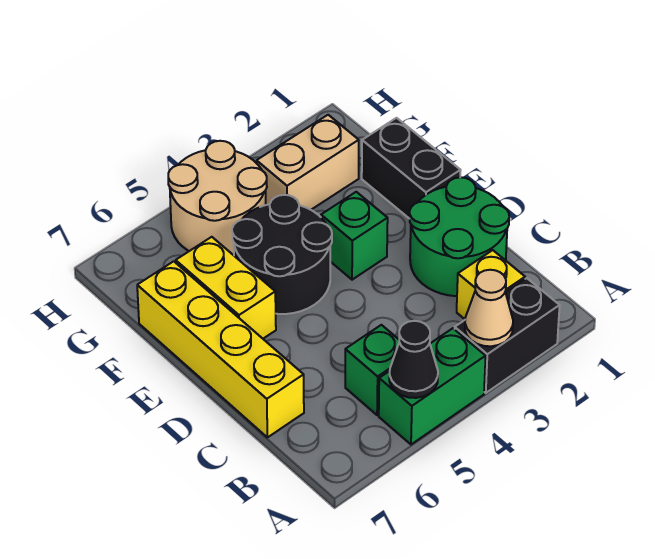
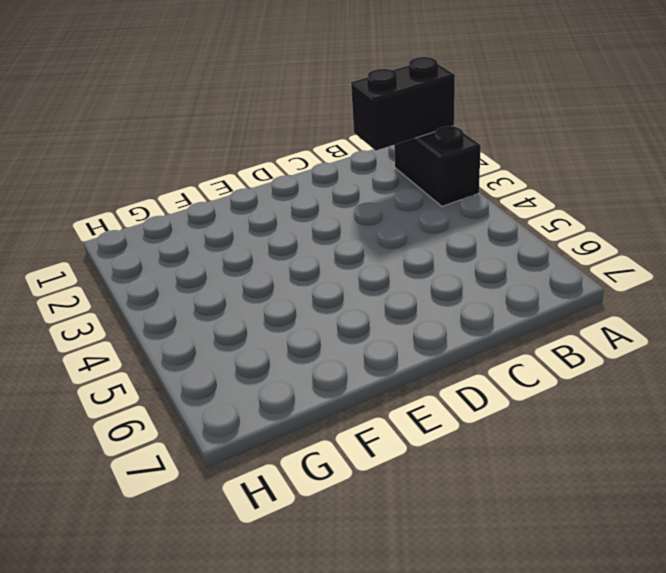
black 1x2 brick [351,57,455,151] -> black 1x2 brick moved to [362,118,461,219]
none -> green 1x2 brick [379,328,486,444]
none -> yellow 1x1 brick [457,250,525,319]
none -> green 1x1 brick [345,325,399,415]

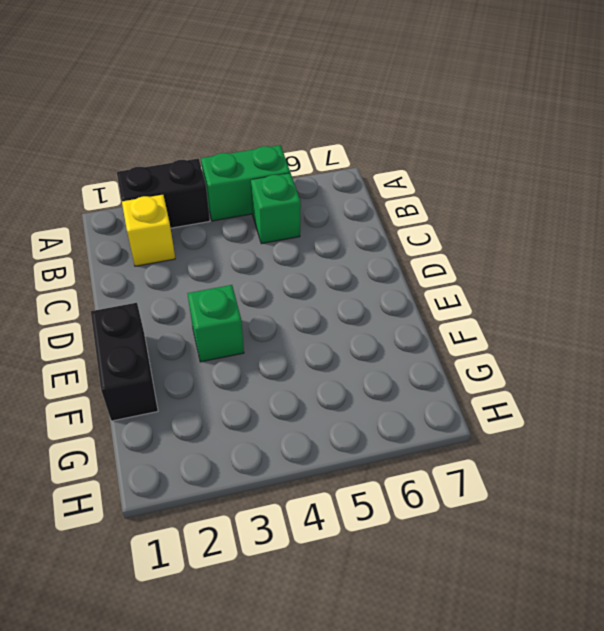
none -> green 2x2 round brick [410,177,509,296]
none -> yellow 1x4 brick [137,261,304,437]
none -> black 2x2 round brick [232,195,332,314]

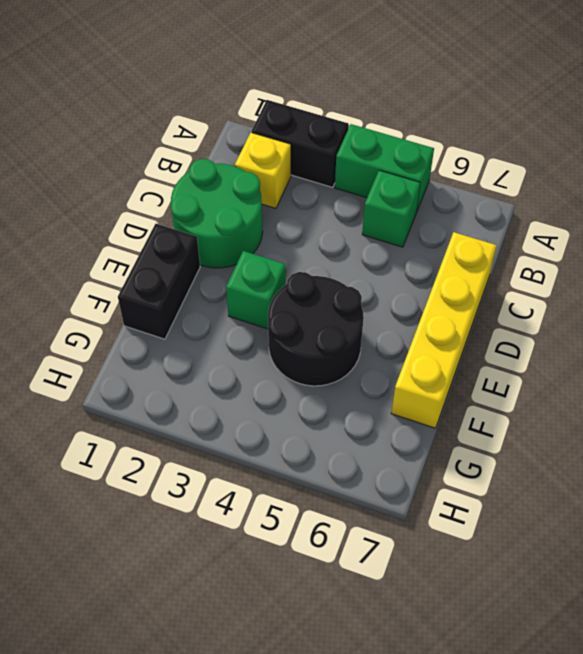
none -> yellow 1x2 brick [176,237,276,339]
none -> tan 1x2 brick [257,115,359,210]
none -> tan 2x2 round brick [168,141,267,255]

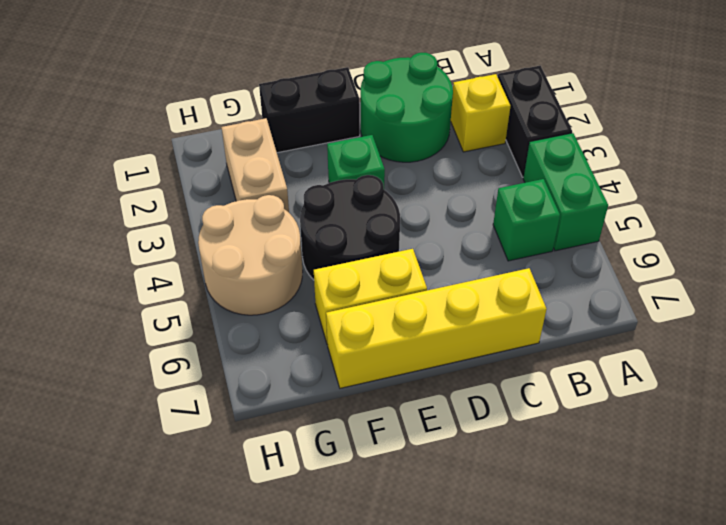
none -> tan 1x1 cone [465,270,513,346]
none -> black 1x1 cone [389,321,438,398]

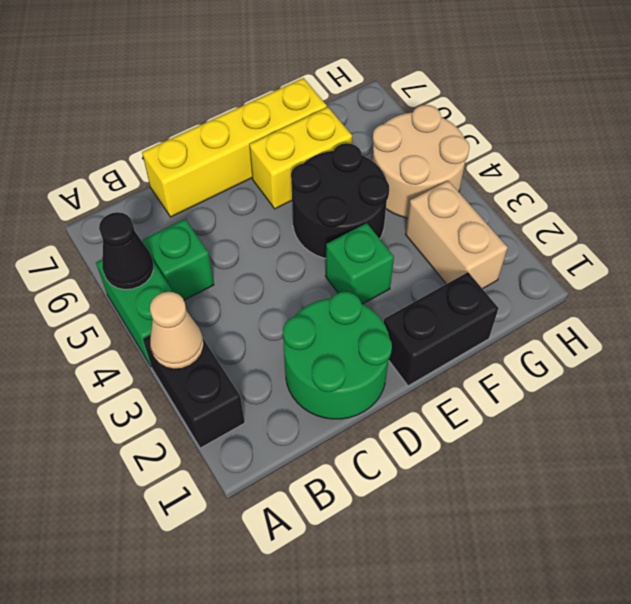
none -> yellow 1x1 brick [457,250,525,319]

